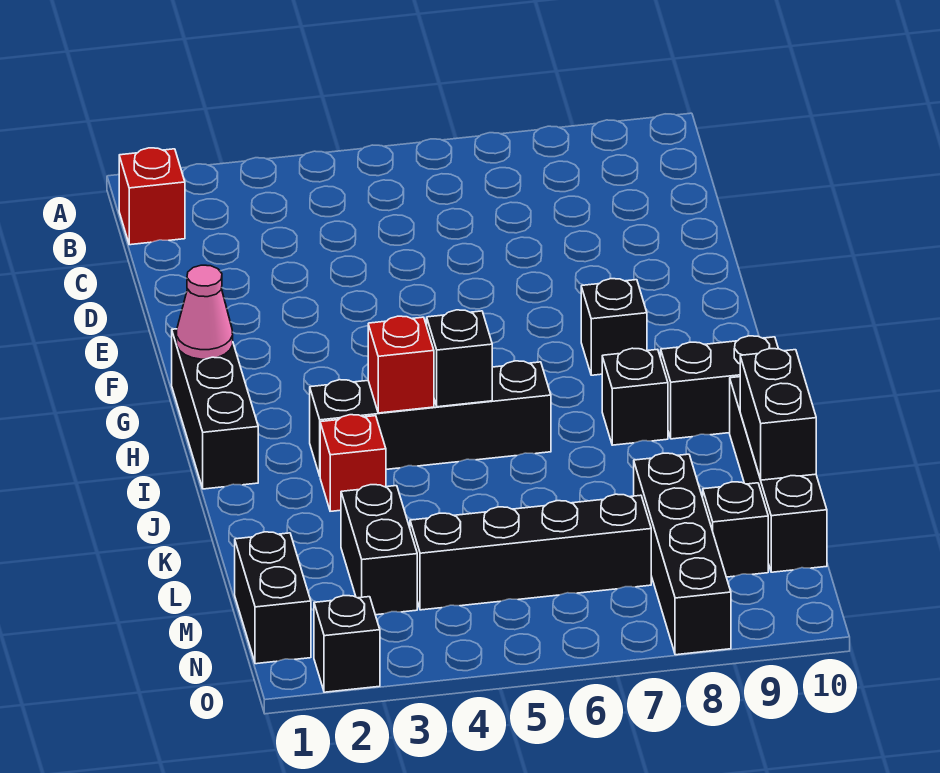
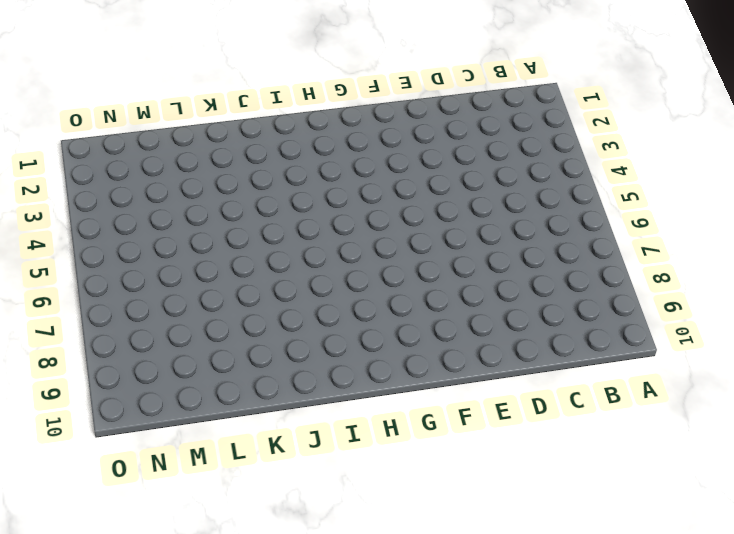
none -> red 1x1 brick [119,148,185,245]
none -> black 1x3 brick [172,329,258,489]
none -> black 1x1 brick [581,279,647,375]

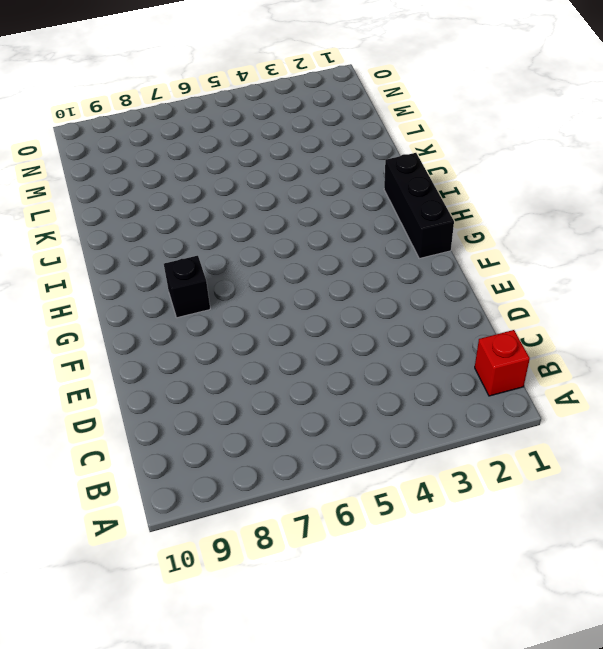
none -> black 1x4 brick [310,361,551,476]
none -> black 1x1 brick [602,348,668,445]
none -> black 1x2 brick [661,336,778,439]

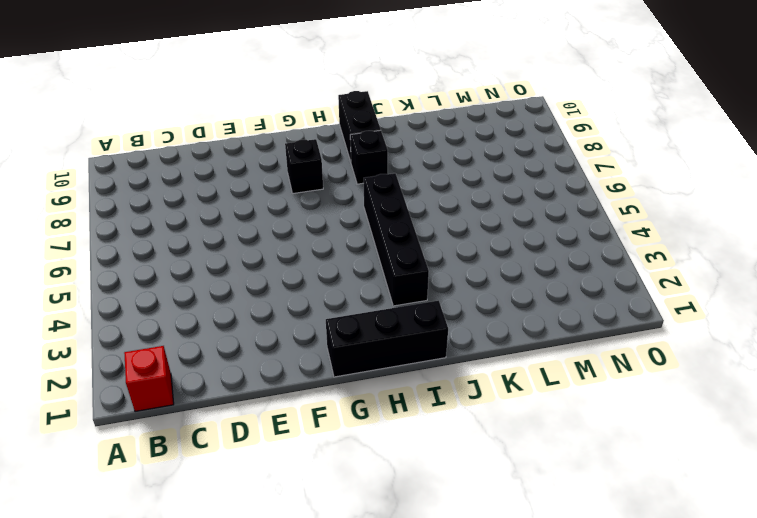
none -> red 1x1 brick [320,415,386,511]
none -> black 1x4 brick [730,377,827,572]
none -> black 1x2 brick [341,485,417,615]

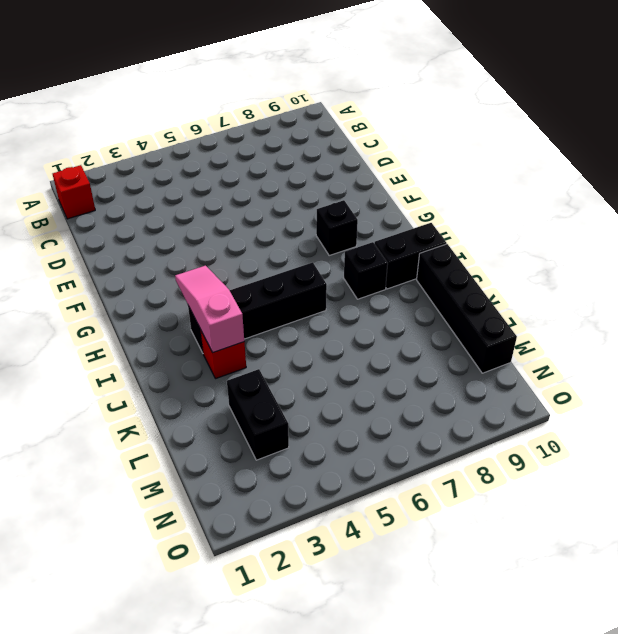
pink 1x3 slope [175,266,244,353] -> none
none -> black 1x3 brick [172,329,258,489]
none -> black 1x4 brick [634,453,731,655]
none -> black 1x2 brick [235,532,311,664]

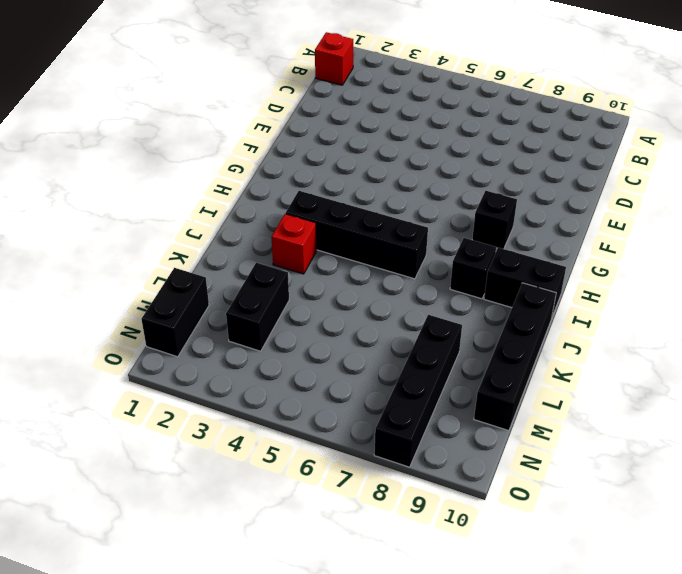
none -> black 1x3 brick [172,329,258,489]
none -> black 1x4 brick [410,494,651,610]
none -> black 1x1 brick [703,482,768,577]

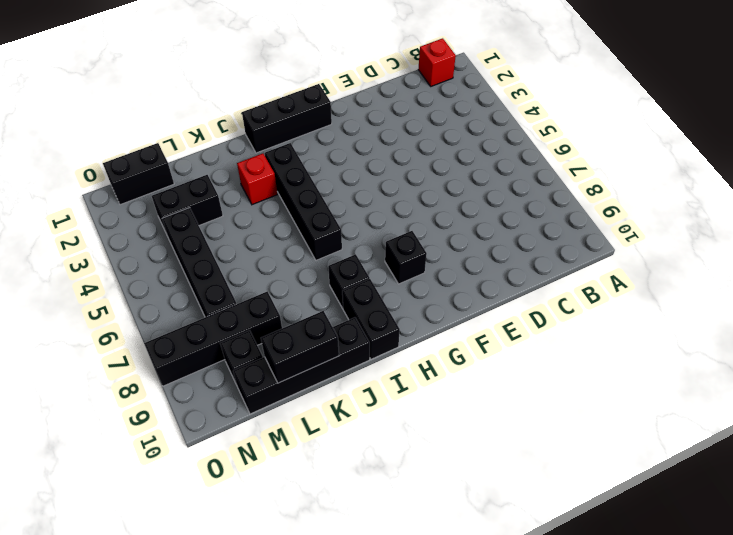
none -> black 1x1 brick [314,596,380,692]
none -> pink 1x1 cone [176,265,233,359]
none -> red 1x1 brick [368,316,434,413]

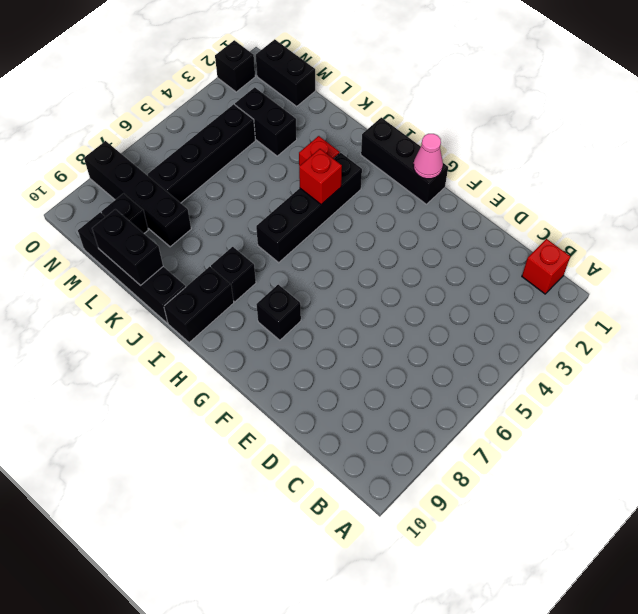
none -> black 1x1 brick [427,310,492,407]

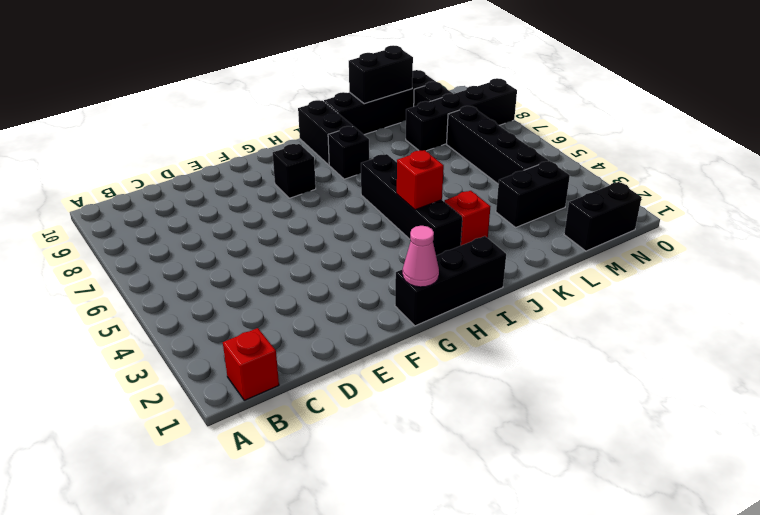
none -> black 1x1 brick [314,596,380,692]
none -> black 1x1 brick [427,310,492,407]

